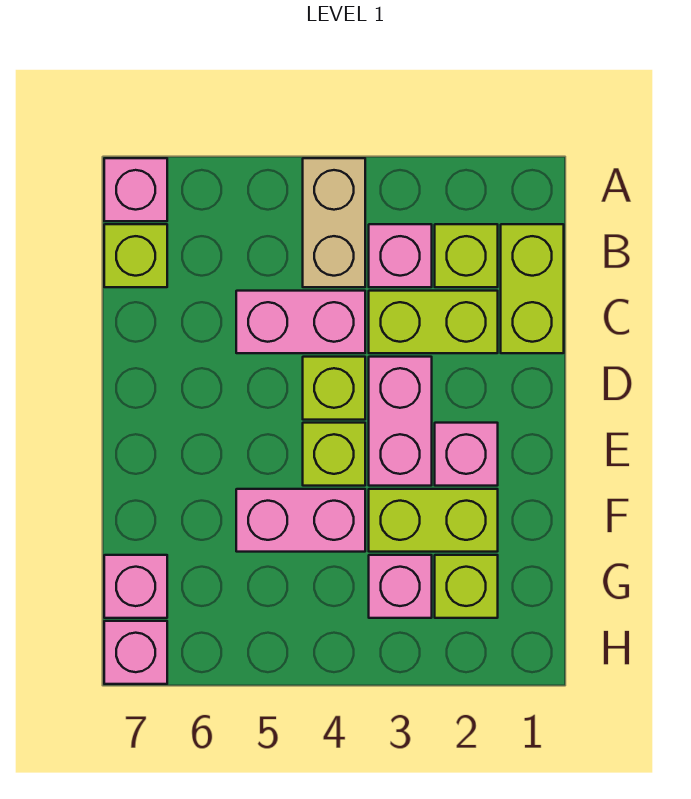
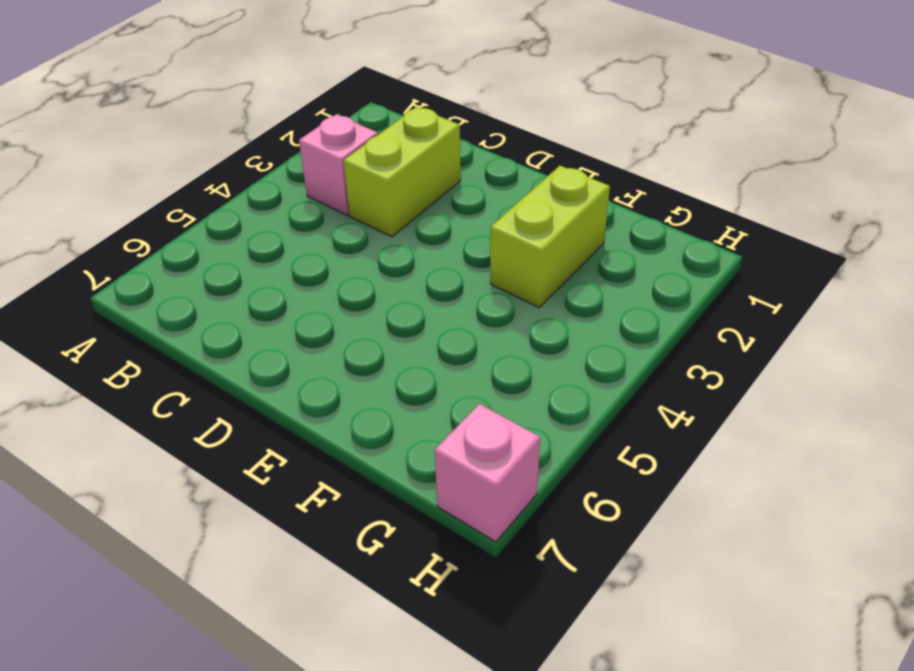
none -> tan 1x2 brick [303,158,365,287]
none -> pink 1x1 brick [104,158,167,221]
none -> lime 1x2 brick [501,224,564,353]

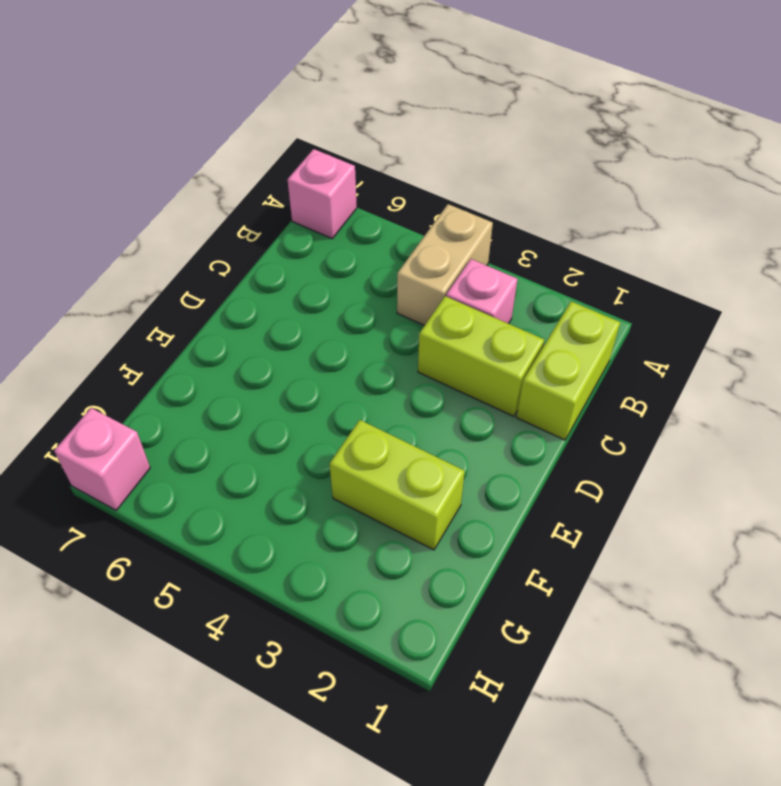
none -> lime 1x1 brick [435,224,498,287]
none -> lime 1x1 brick [104,224,167,287]
none -> pink 1x2 brick [236,291,365,353]

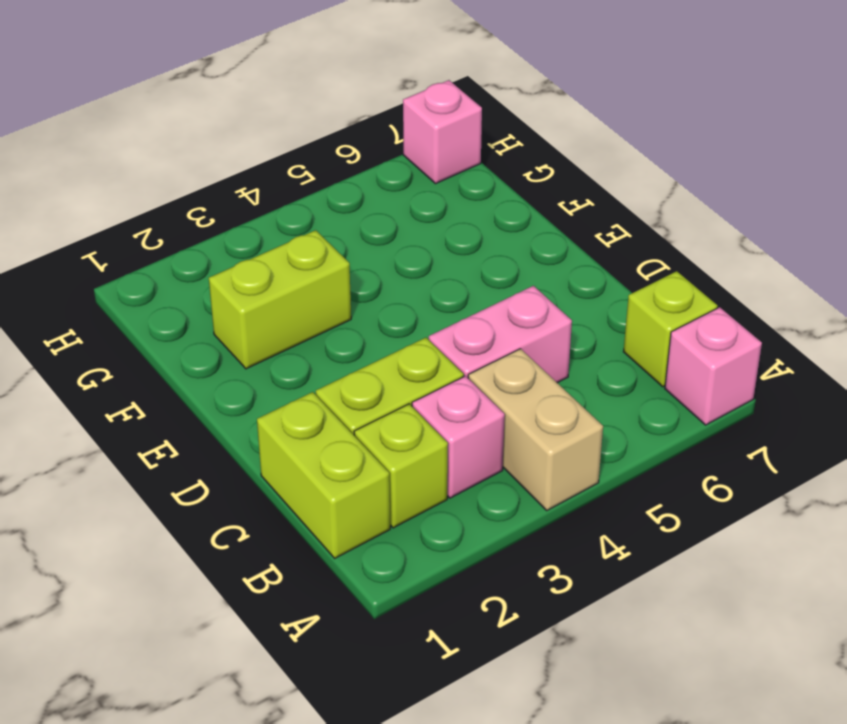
none -> pink 1x2 brick [369,357,432,486]
none -> lime 1x1 brick [303,357,365,420]
none -> pink 1x1 brick [435,423,498,486]

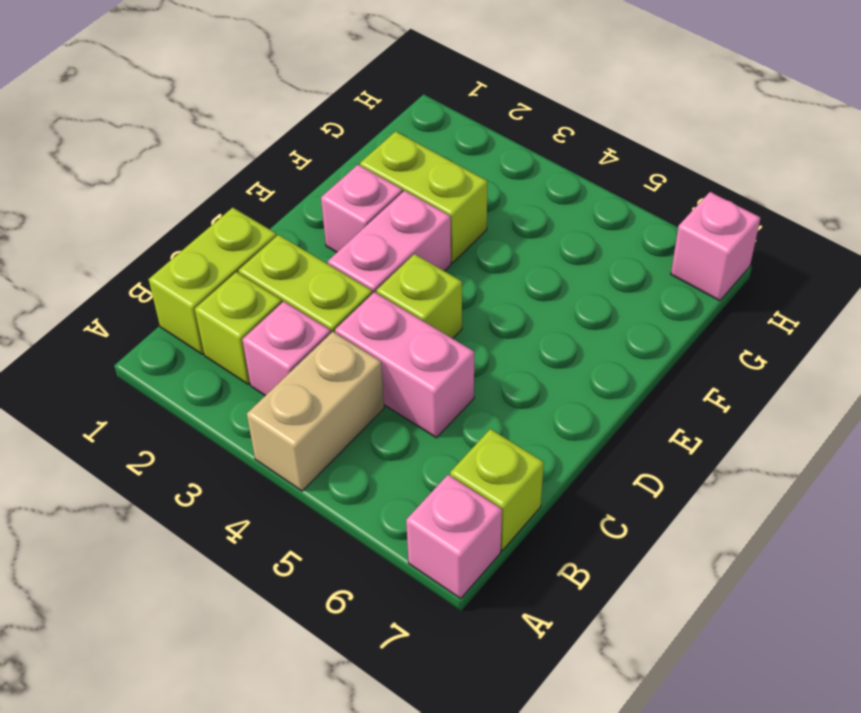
none -> lime 1x1 brick [303,423,365,486]
none -> pink 1x2 brick [236,489,365,552]
none -> lime 1x1 brick [435,555,498,618]

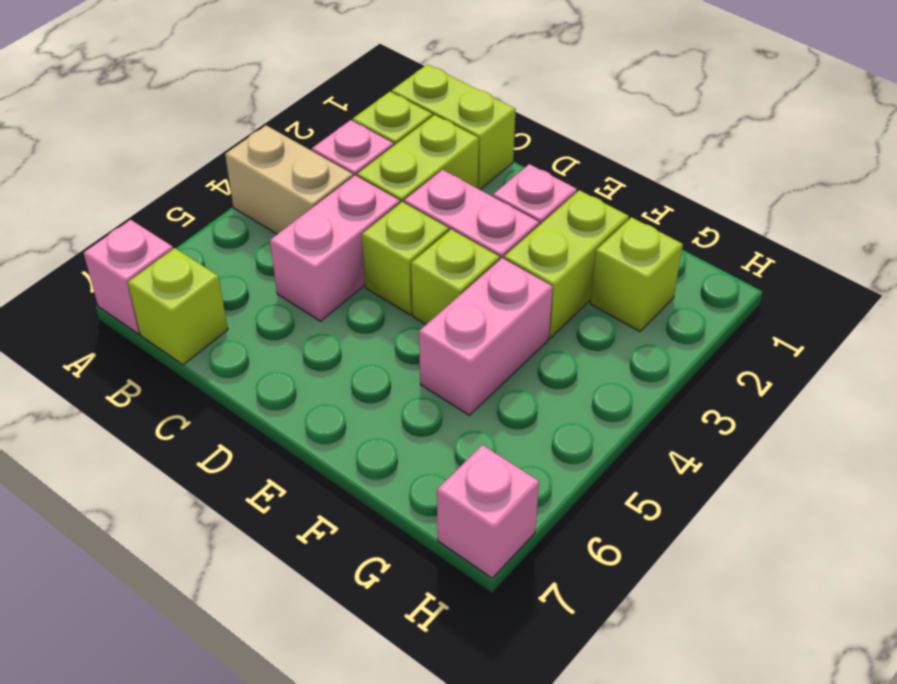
none -> pink 1x1 brick [369,555,432,618]
none -> pink 1x1 brick [104,555,167,618]

